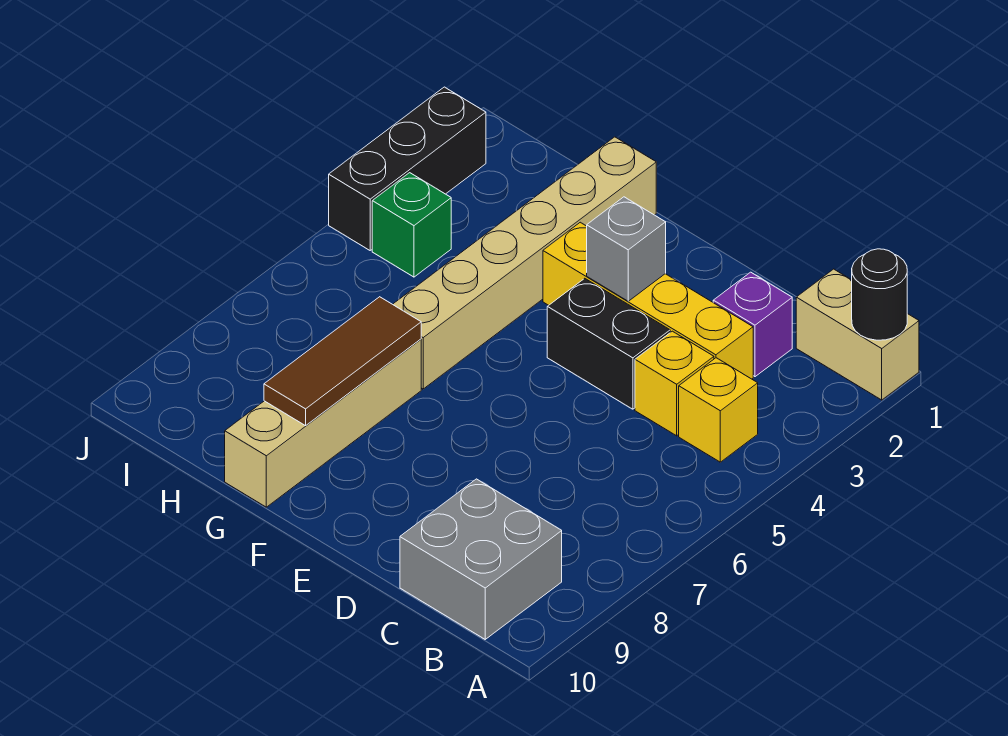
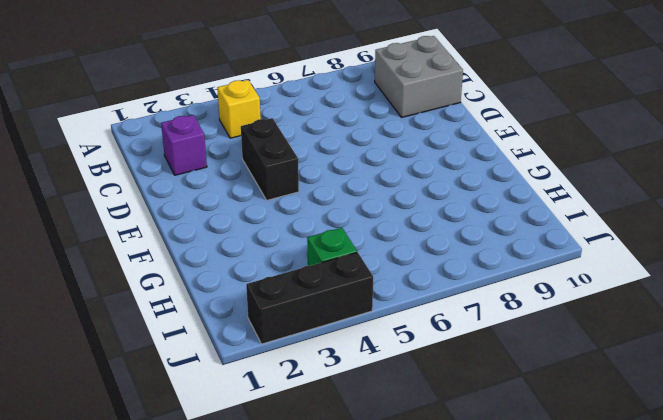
none -> tan 1x2 brick [796,269,919,400]
none -> yellow 1x4 brick [543,222,753,379]
none -> yellow 1x1 brick [635,331,714,436]

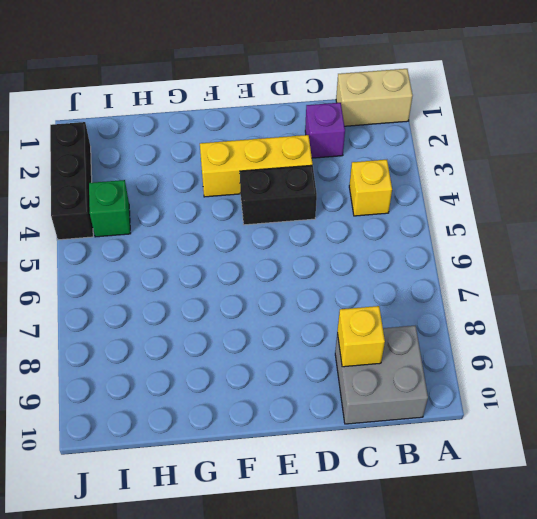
yellow 1x1 brick [337,306,385,367] -> yellow 1x1 brick moved to [635,331,714,436]
yellow 1x3 brick [200,135,313,197] -> yellow 1x4 brick [543,222,753,379]
none -> tan 1x6 brick [393,137,656,389]
none -> tan 1x4 brick [225,339,421,507]
none -> black 1x1 round brick [852,249,907,340]

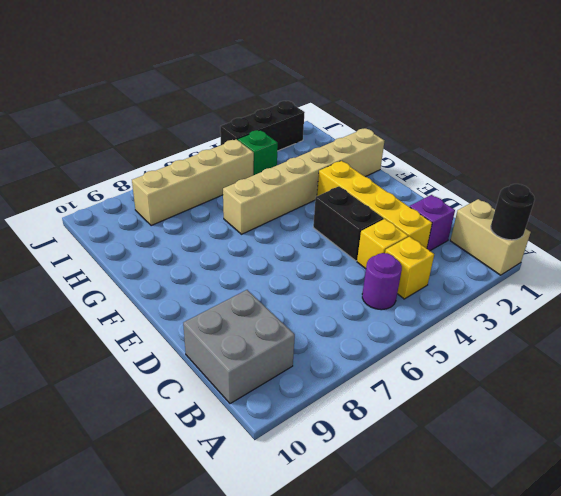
purple 1x1 round brick [362,253,402,310] -> none
tan 1x4 brick [132,139,254,226] -> tan 1x4 brick moved to [225,339,421,507]
none -> grey 1x1 brick [587,197,666,301]
none -> brown 1x3 tile [264,297,421,426]

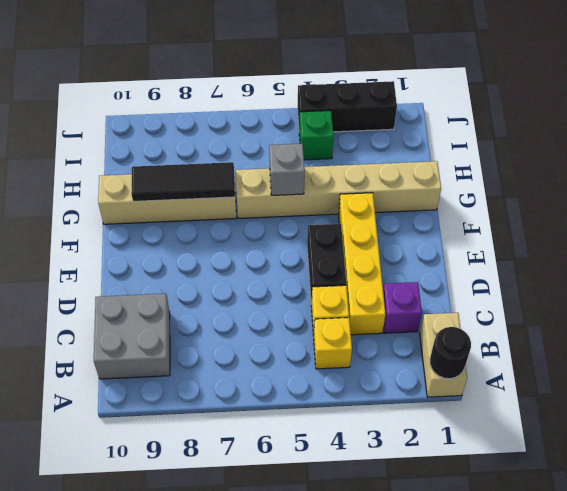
grey 1x1 brick [269,144,305,195] -> grey 1x1 brick moved to [587,197,666,301]
black 1x3 tile [131,162,235,201] -> brown 1x3 tile [264,297,421,426]

